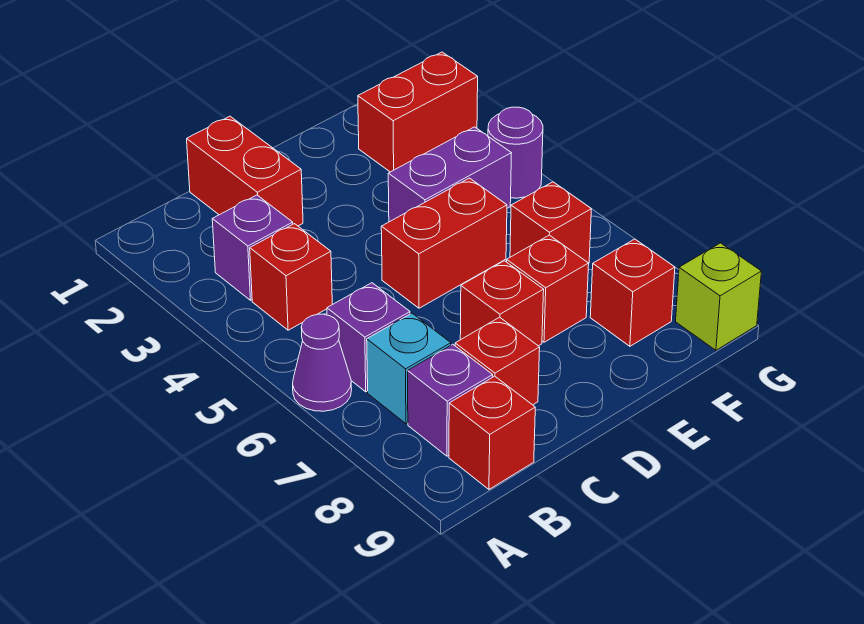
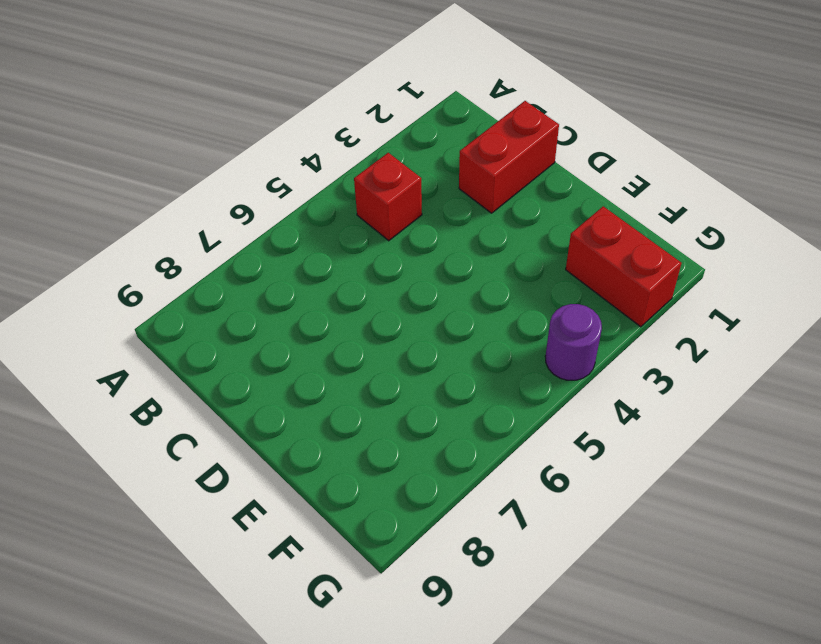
none -> purple 1x1 cone [293,314,352,411]
none -> purple 1x1 brick [212,195,293,300]
none -> purple 1x1 brick [327,283,410,392]

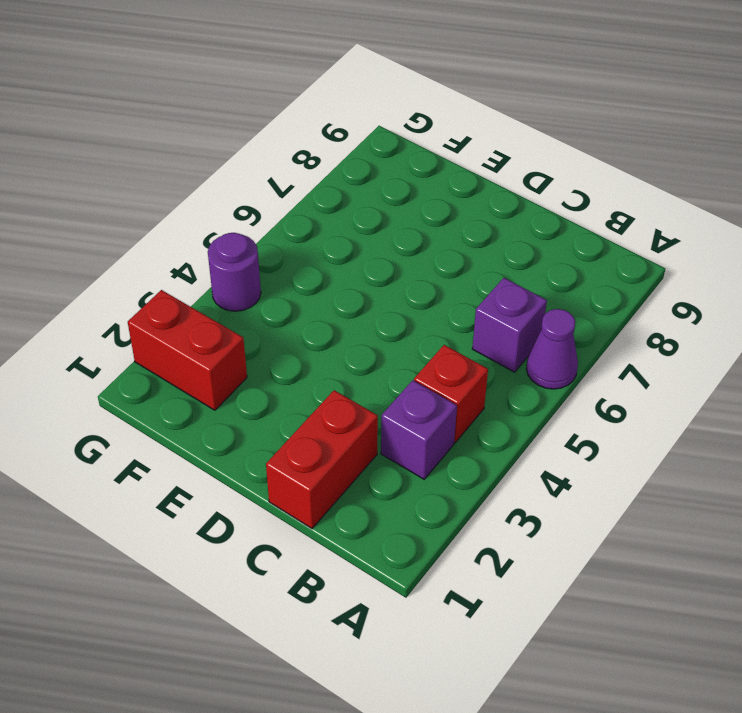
none -> cyan 1x1 brick [367,313,451,424]
none -> purple 1x1 brick [408,344,493,456]
none -> red 1x1 brick [449,376,535,489]

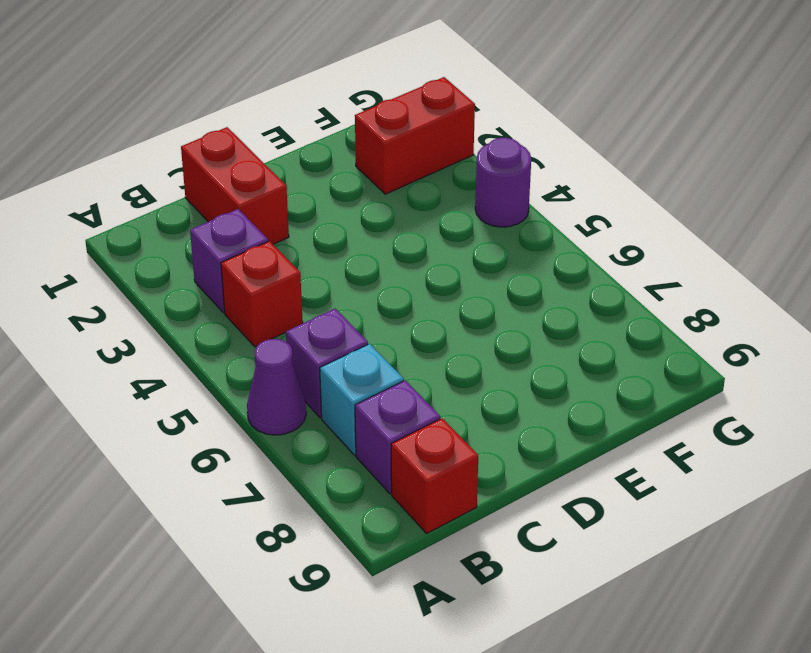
none -> red 1x1 brick [455,317,540,405]
none -> red 1x2 brick [381,178,507,308]
none -> red 1x1 brick [460,261,544,346]

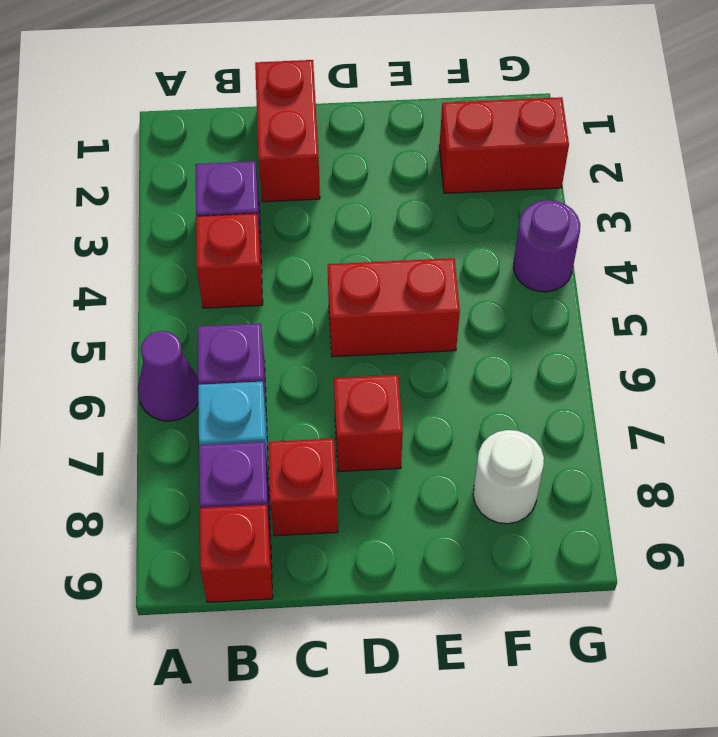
white 1x1 round brick [473,430,544,524] -> red 1x1 brick [590,239,675,346]
none -> purple 1x2 brick [388,127,511,222]
none -> red 1x1 brick [507,235,589,342]
none -> red 1x1 brick [510,182,591,263]

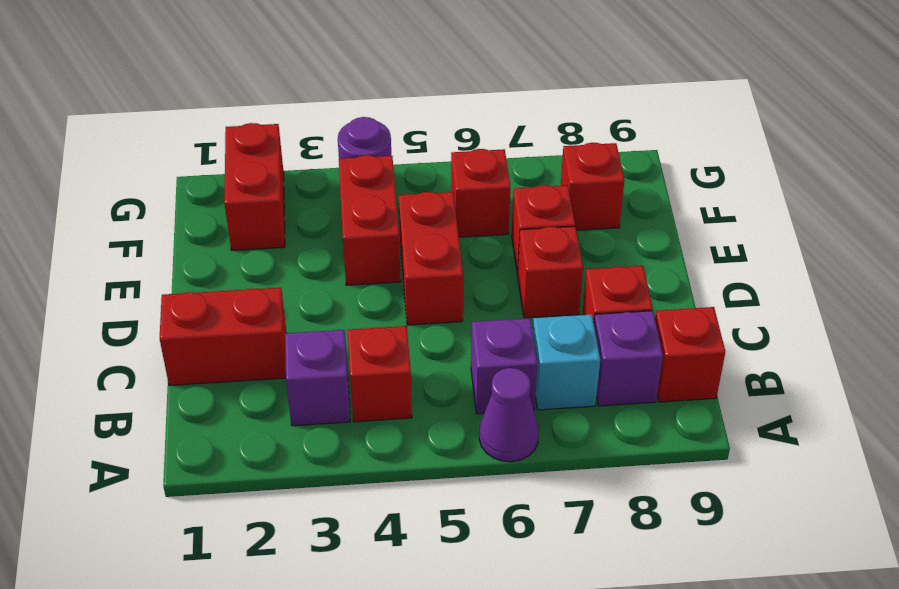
red 1x2 brick [339,155,401,285] -> purple 1x2 brick [388,127,511,222]
none -> lime 1x1 brick [676,243,762,350]

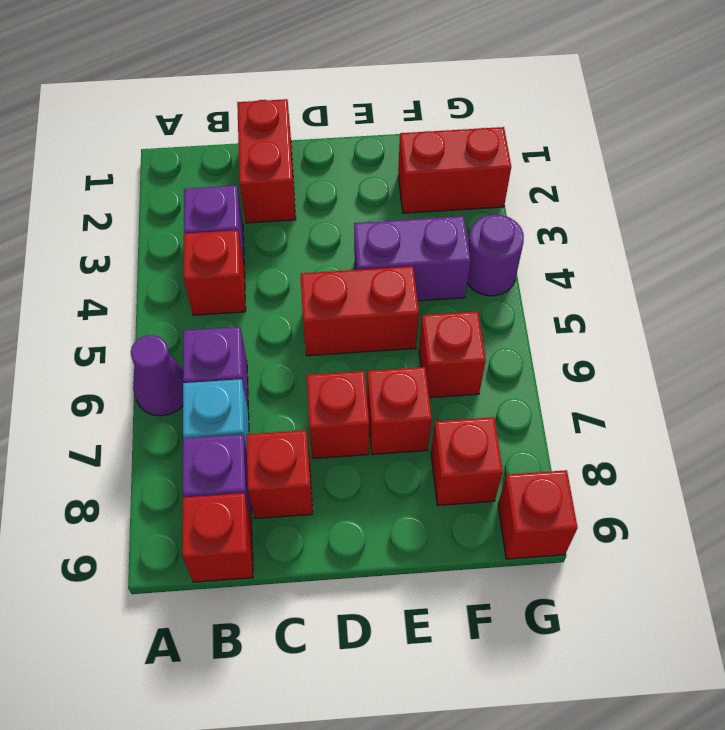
red 1x1 brick [498,470,578,559] -> lime 1x1 brick [676,243,762,350]

